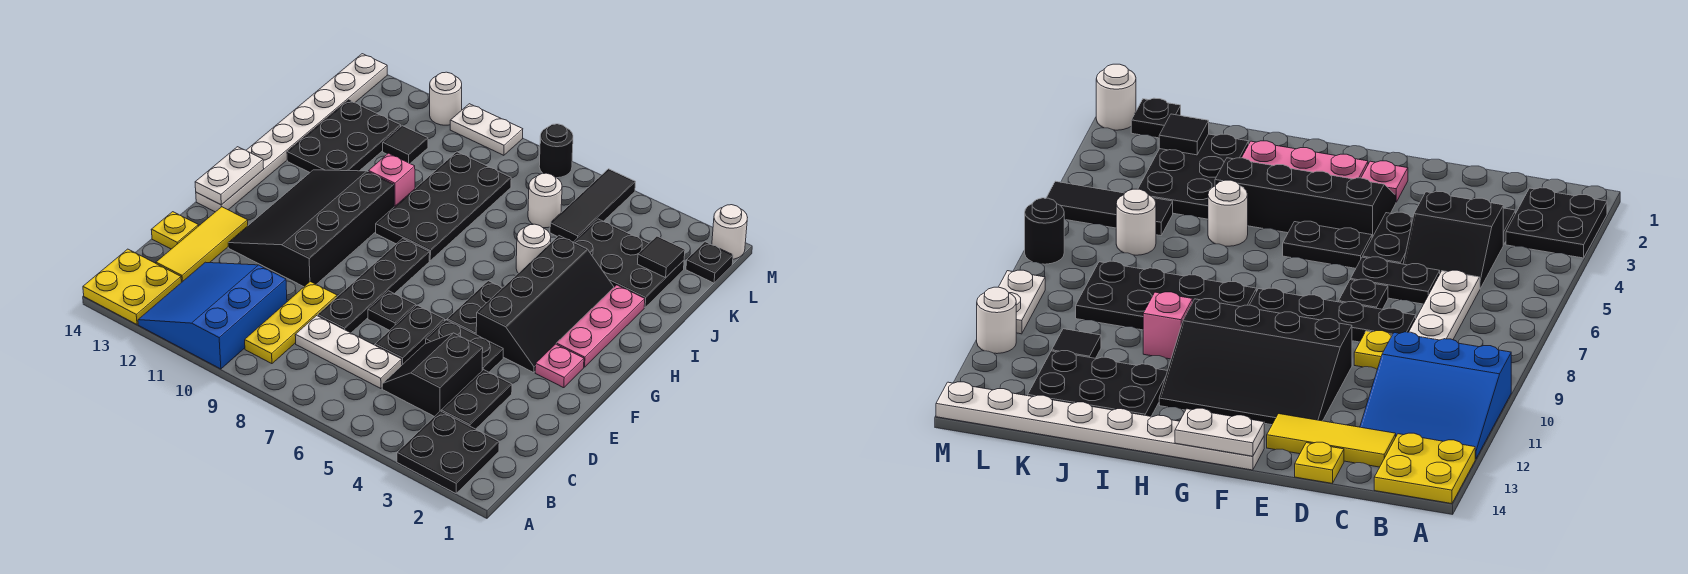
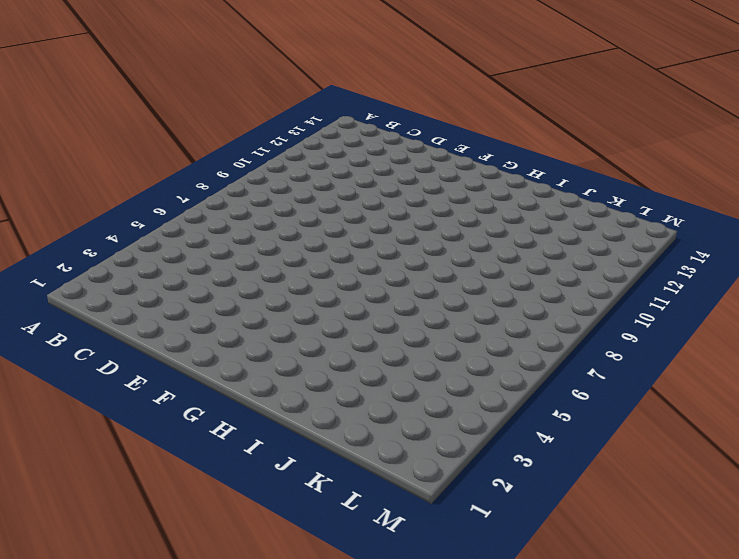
none -> black 2x2 plate [397,411,499,493]
none -> blue 3x3 slope [138,262,287,369]
none -> yellow 2x2 plate [83,249,181,324]
none -> yellow 1x3 plate [245,282,337,364]

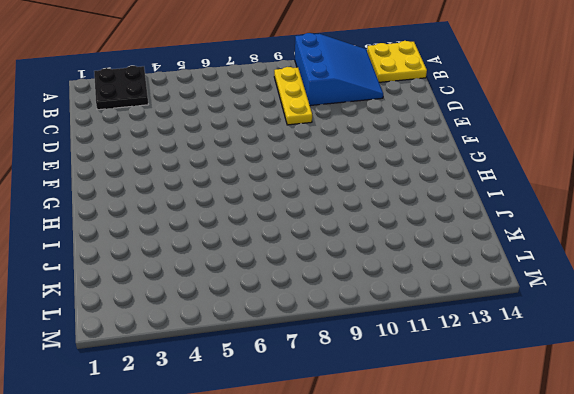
none -> black 1x2 plate [441,370,512,429]
none -> black 2x2 slope [382,333,483,417]
none -> white 1x3 plate [295,316,402,389]
none -> yellow 1x3 tile [156,207,248,282]

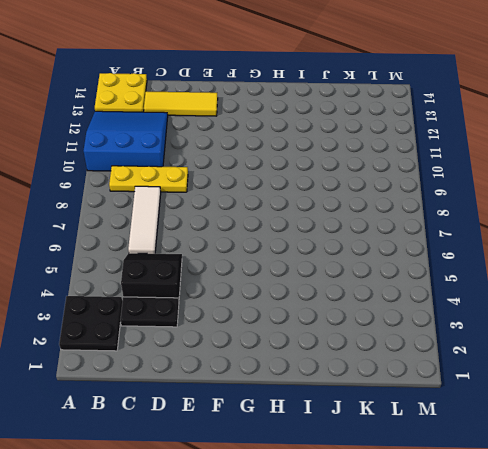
white 1x3 tile [128,186,161,254] -> white 1x3 plate [295,316,402,389]
none -> black 1x2 plate [375,305,445,365]
none -> black 1x4 plate [318,238,430,333]
none -> yellow 1x1 plate [151,212,198,249]
none -> black 1x2 plate [426,320,503,372]

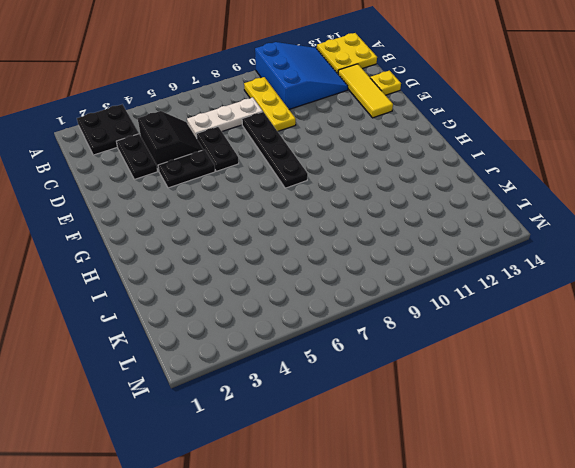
none -> black 1x1 plate [368,291,416,330]
none -> black 3x4 slope [228,170,394,287]
none -> pink 1x1 plate [535,344,584,388]
none -> black 2x4 slope [476,236,614,373]

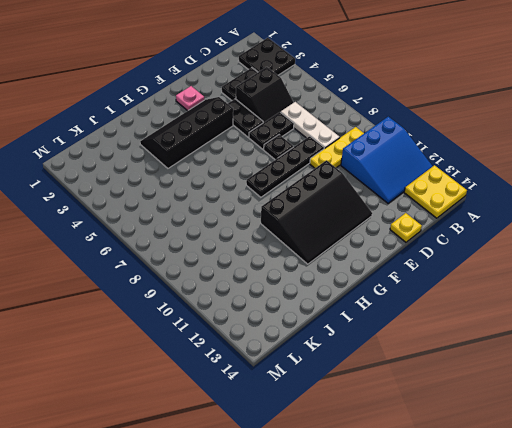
none -> yellow 1x3 tile [156,207,248,282]
none -> black 1x2 plate [447,281,502,334]
none -> white 1x8 plate [196,54,387,212]
none -> pink 1x3 plate [556,285,645,367]

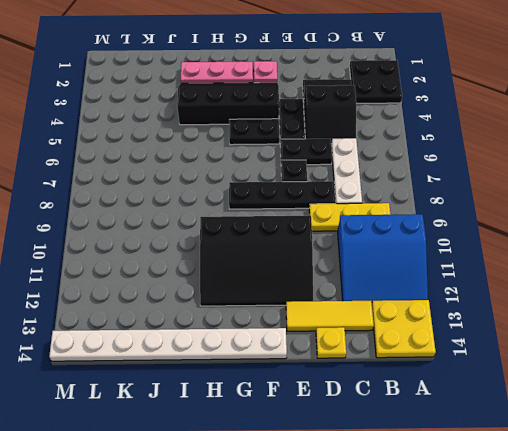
none -> black 2x4 plate [376,152,511,261]
none -> white 1x1 round brick [516,224,551,273]
none -> pink 1x1 brick [369,153,415,207]
none -> black 2x3 plate [287,100,401,172]

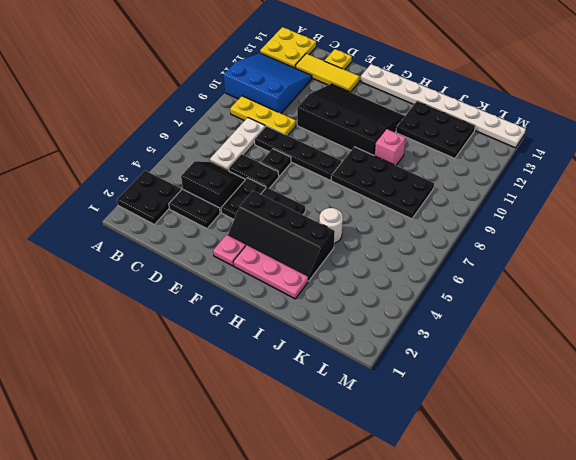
none -> black 2x3 plate [574,219,684,307]
none -> black 1x3 tile [550,169,635,242]
none -> white 1x1 round brick [528,173,562,228]
none -> black 1x1 tile [383,126,428,163]

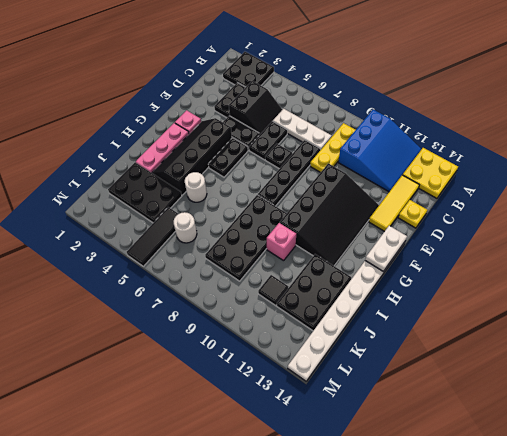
none -> black 1x1 plate [686,242,733,283]
none -> white 1x1 round brick [712,205,748,259]
none -> black 1x1 round brick [539,124,573,178]
none -> white 1x2 plate [450,104,523,155]

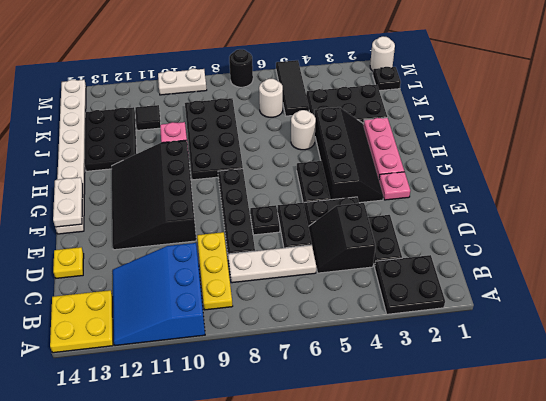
none -> yellow 1x3 tile [156,207,248,282]
none -> white 1x1 round brick [430,72,462,125]
none -> black 1x1 tile [638,236,685,278]

